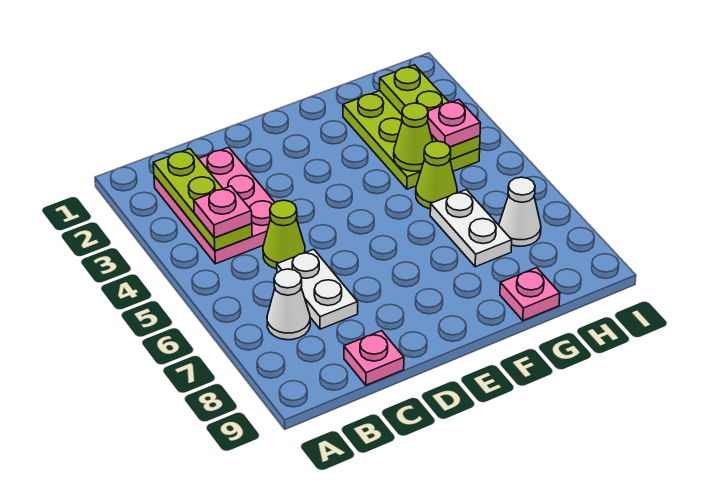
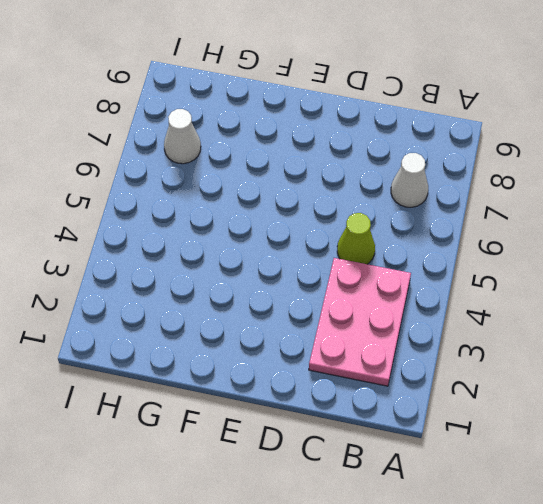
none -> white 1x2 plate [277,249,358,329]
none -> pink 1x1 plate [344,331,404,385]
none -> lime 2x3 plate [343,91,480,189]

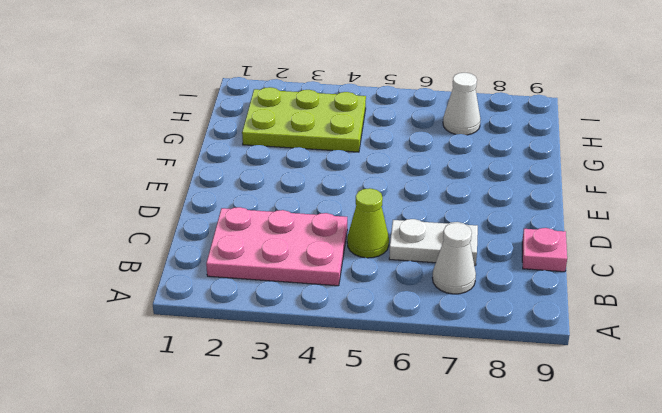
none -> lime 1x1 cone [416,141,457,209]
none -> white 1x2 plate [430,190,512,267]
none -> pink 1x1 plate [500,268,560,320]

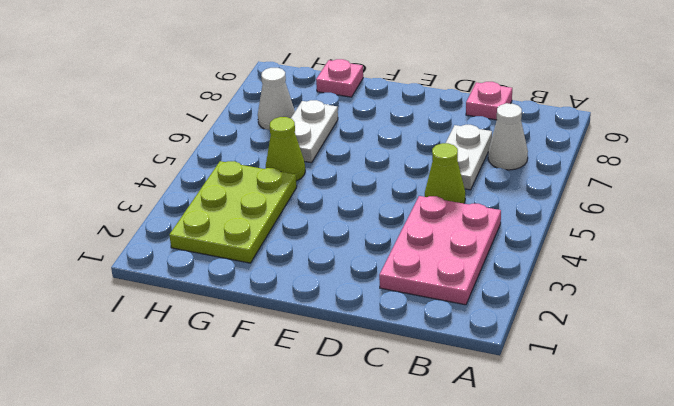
none -> lime 1x3 plate [153,149,252,251]
none -> lime 1x1 cone [394,103,433,171]
none -> lime 1x3 plate [380,65,480,160]

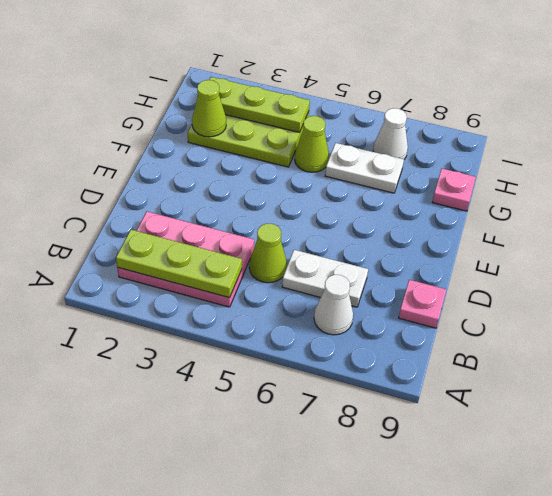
lime 1x1 cone [192,80,226,137] -> lime 1x1 cone moved to [394,103,433,171]
none -> pink 1x1 plate [194,186,252,238]
none -> pink 1x1 plate [428,99,481,147]

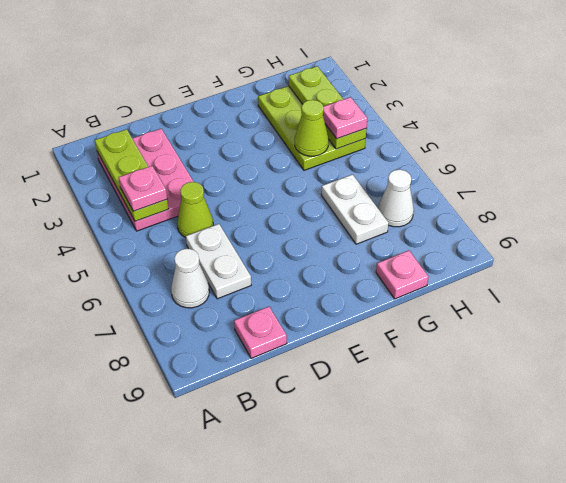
none -> lime 1x1 cone [416,141,457,209]

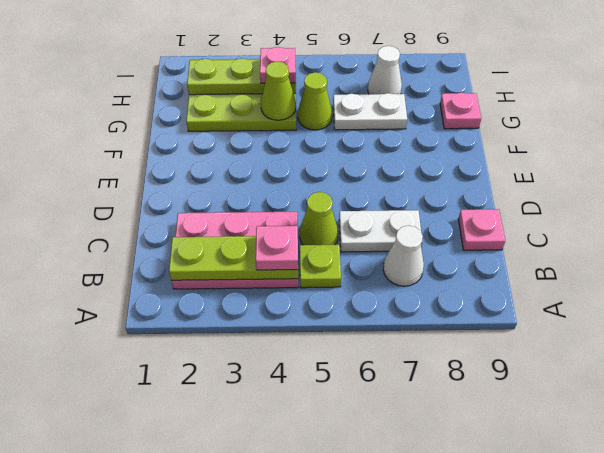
lime 1x1 plate [300,245,341,288] -> none

